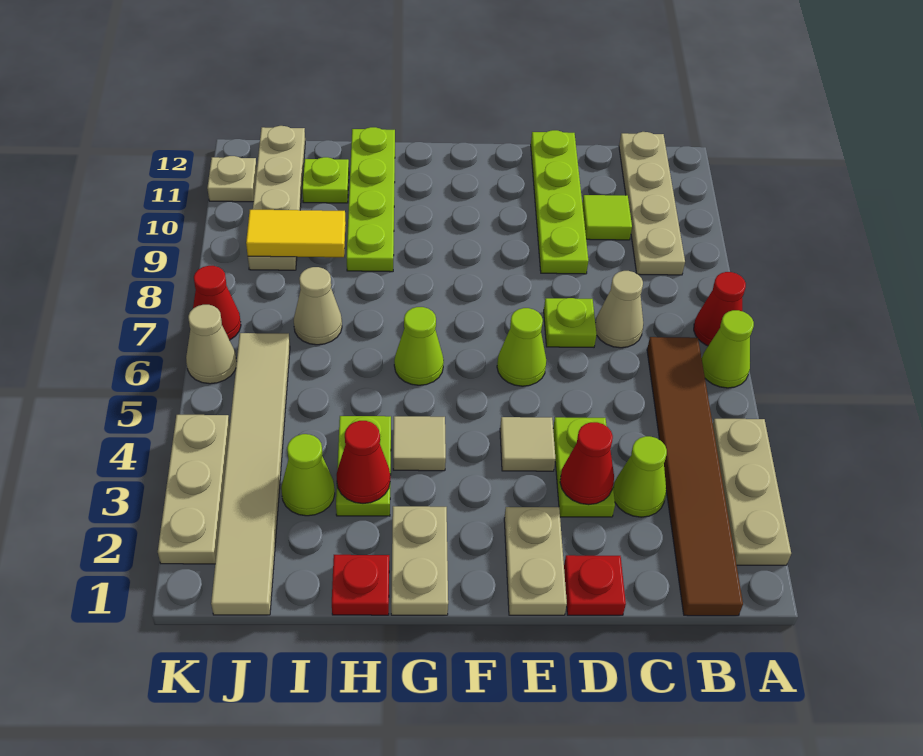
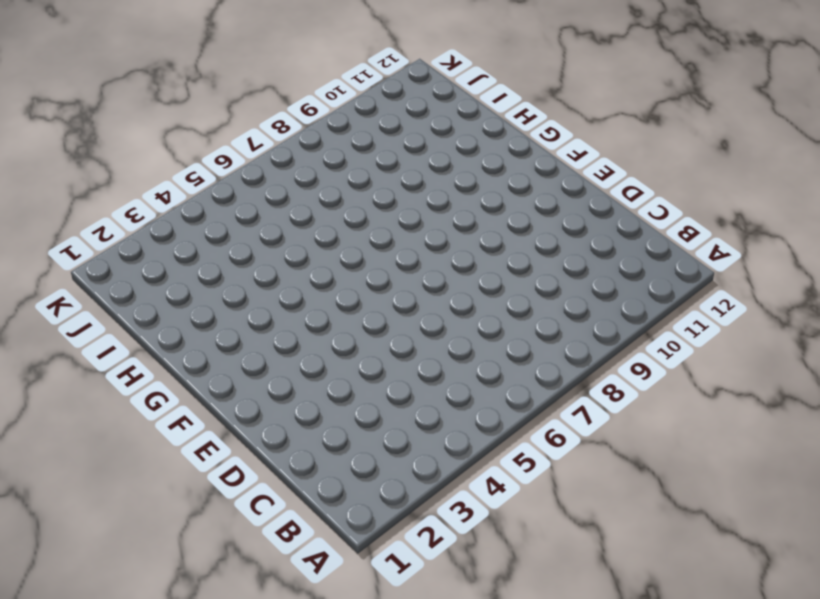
none -> tan 1x3 plate [713,419,791,565]
none -> lime 1x1 cone [702,310,754,388]
none -> red 1x1 cone [694,272,746,346]
none -> brown 1x6 tile [647,337,743,616]

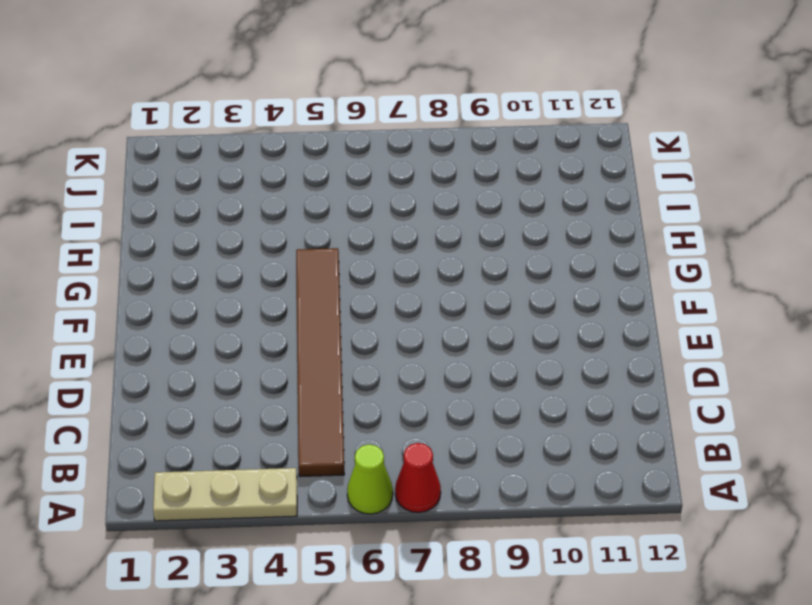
brown 1x6 tile [296,248,344,477] -> brown 1x6 tile turned to [647,337,743,616]
none -> tan 1x4 plate [619,132,685,275]
none -> lime 1x1 cone [613,436,667,517]
none -> tan 1x1 cone [595,271,643,348]
none -> lime 1x1 tile [582,195,632,240]

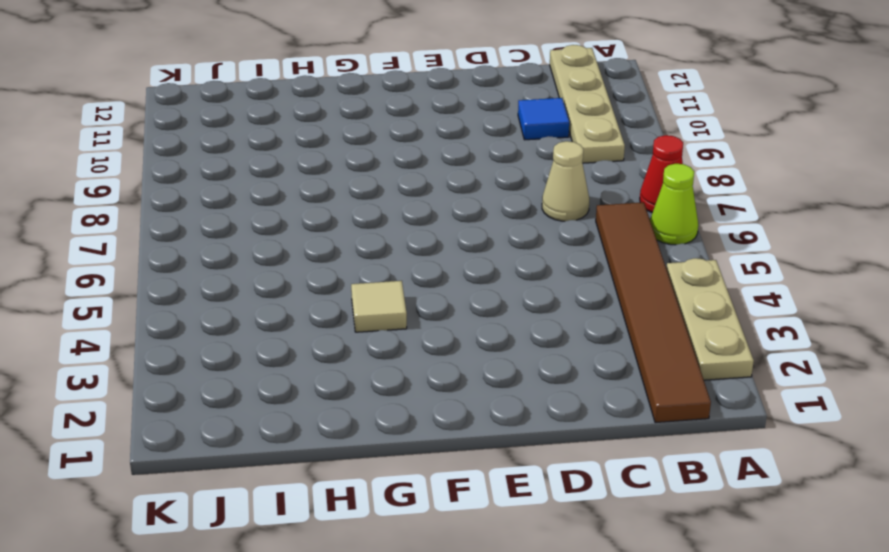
blue 1x1 tile [518,98,569,140] -> lime 1x1 tile [582,195,632,240]
none -> lime 1x1 cone [613,436,667,517]
none -> red 1x1 plate [564,555,626,615]
none -> lime 1x2 plate [553,417,615,517]
none -> lime 1x1 plate [544,298,597,347]

